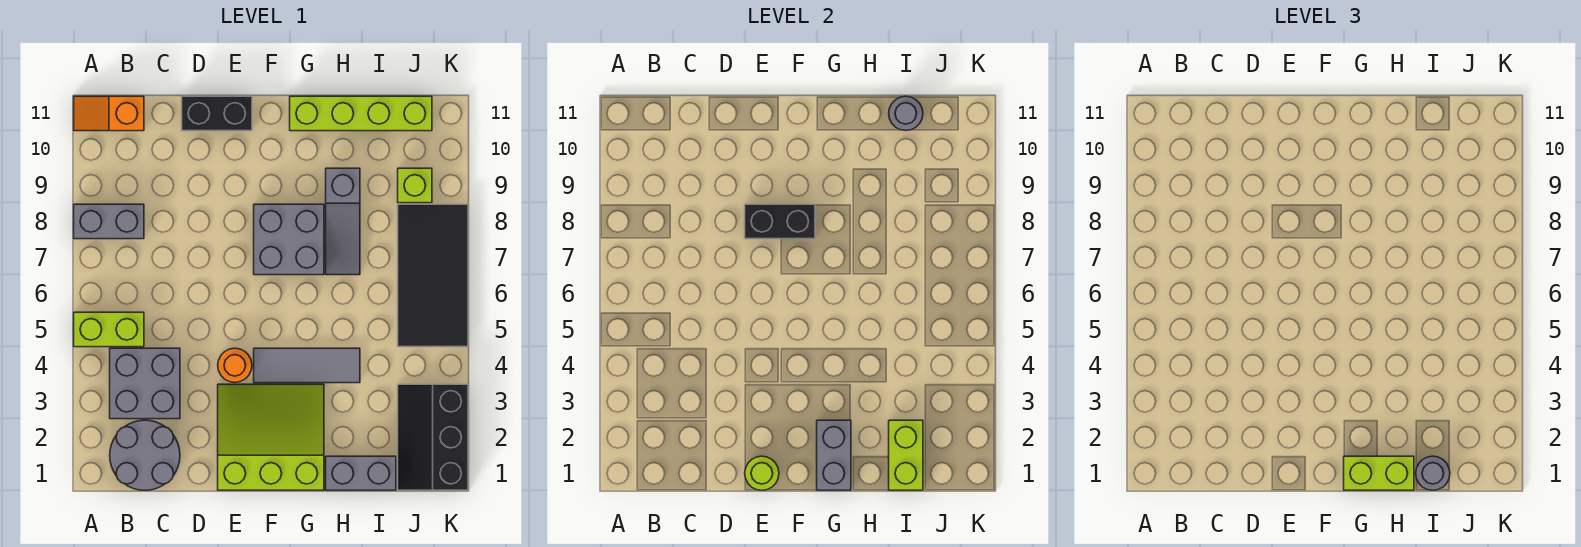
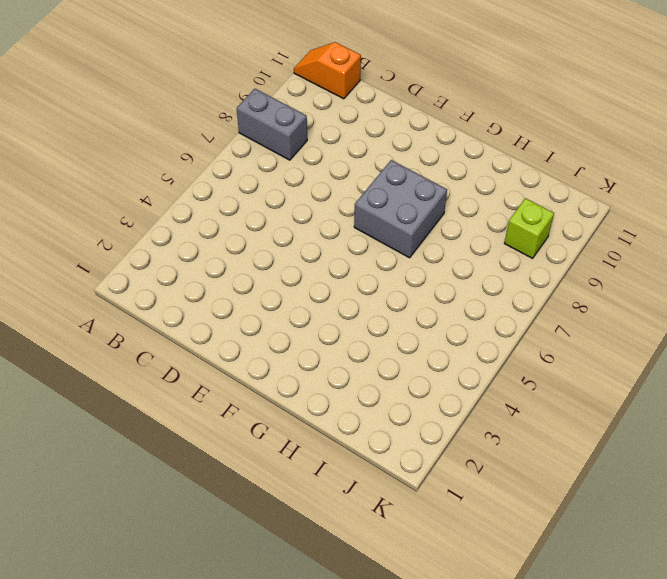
none -> lime 1x2 brick [74,312,144,347]
none -> grey 2x2 round brick [110,420,180,490]
none -> grey 2x2 brick [110,348,180,419]

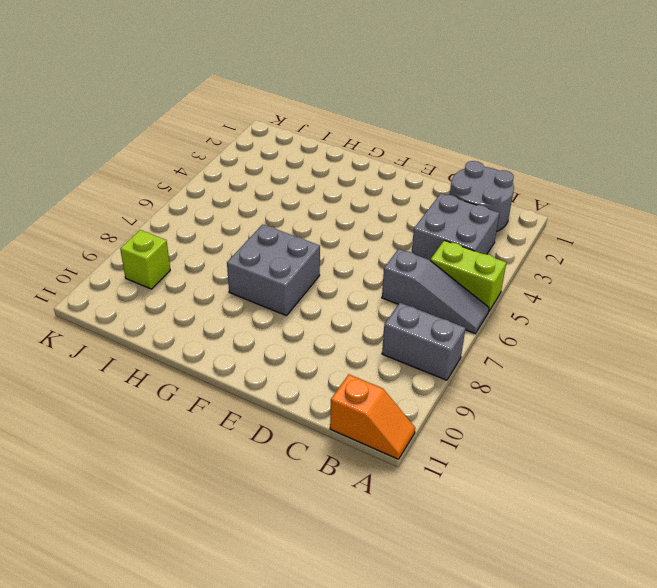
grey 1x3 slope [382,249,489,334] -> grey 1x3 slope turned to [326,168,360,275]
none -> black 1x2 brick [182,96,252,131]
none -> lime 3x3 slope [218,384,324,490]
none -> orange 1x1 round brick [218,348,252,382]

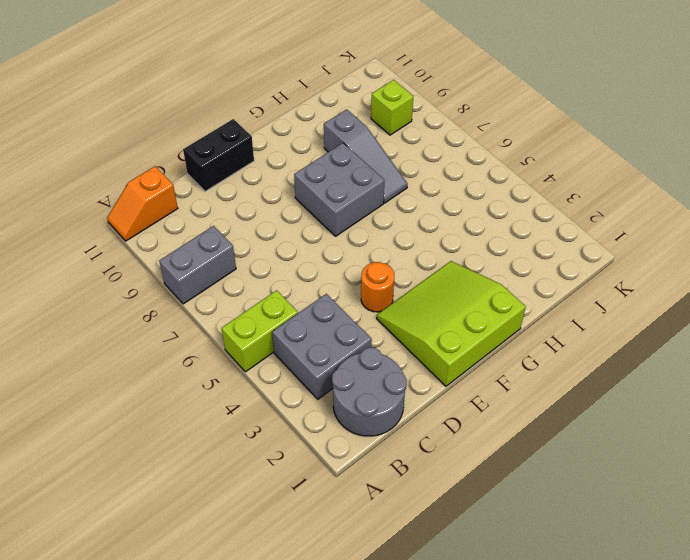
none -> grey 1x3 tile [254,348,360,383]
none -> lime 1x4 brick [290,96,432,131]
none -> grey 1x2 brick [326,456,396,490]

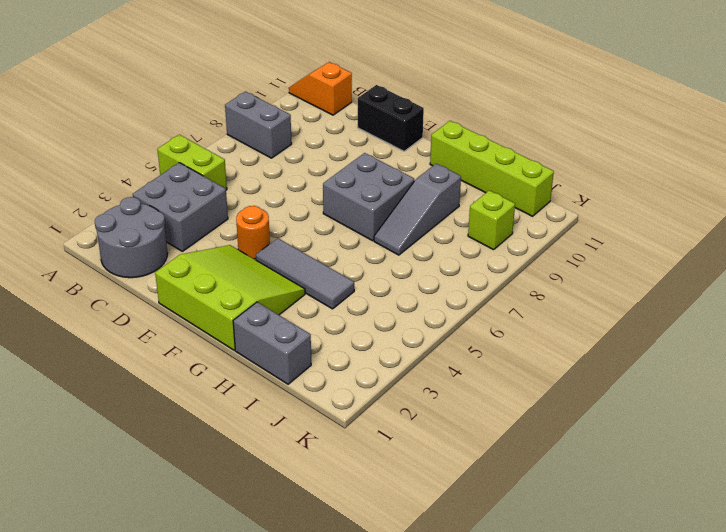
none -> black 2x3 slope [398,384,468,490]
none -> black 2x4 tile [398,204,468,347]
none -> lime 1x1 round brick [745,456,779,490]

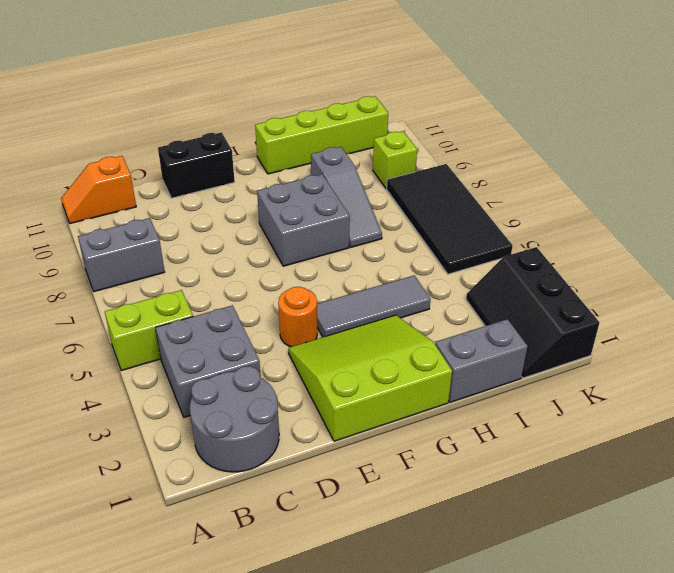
none -> lime 1x1 round brick [745,456,779,490]
none -> black 1x2 brick [745,204,815,239]
none -> grey 1x2 brick [817,420,851,490]

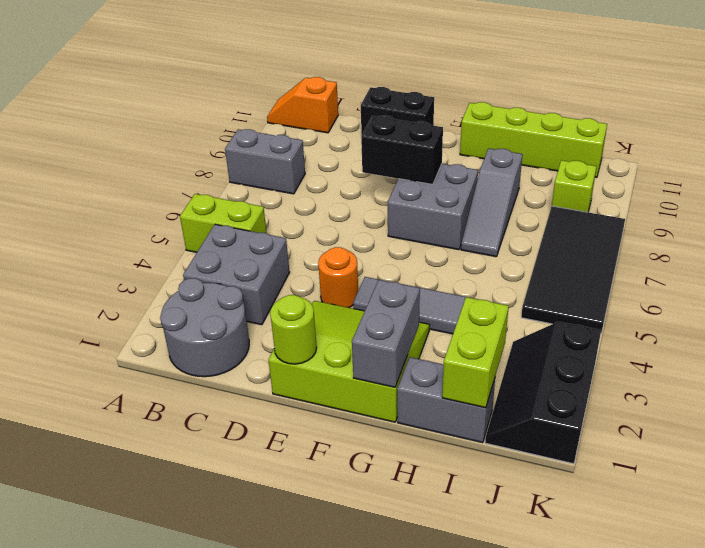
none -> grey 1x1 round brick [889,96,923,131]
none -> lime 1x2 brick [1344,456,1414,490]
none -> grey 1x1 round brick [1416,456,1450,490]

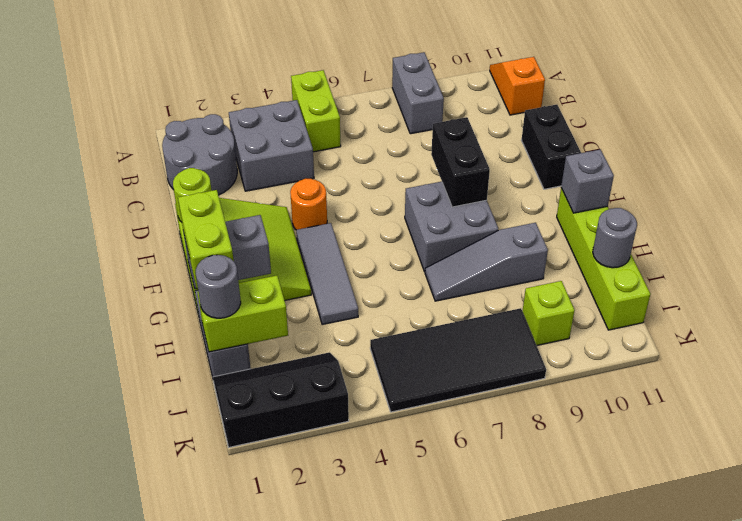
grey 1x1 brick [561,149,614,213] -> none

